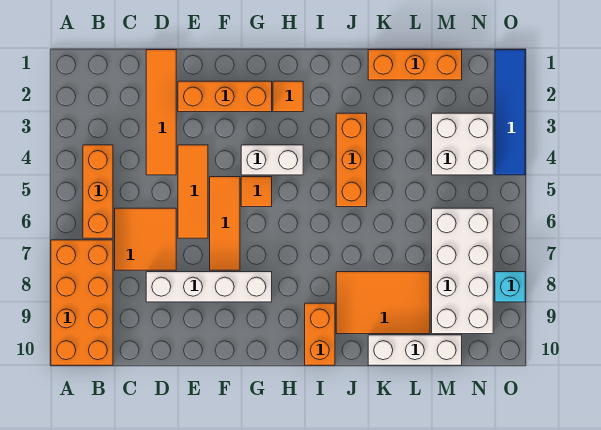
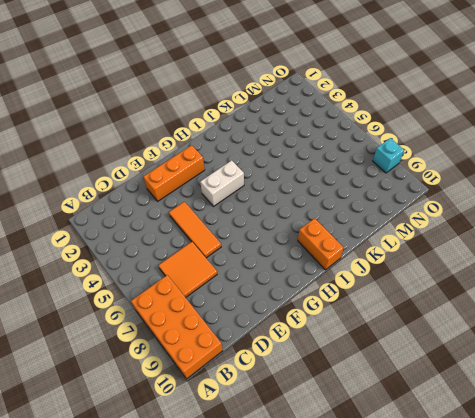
none -> orange 1x3 brick [83,145,113,238]
none -> orange 1x4 tile [146,50,176,175]
none -> white 1x4 brick [146,272,272,302]

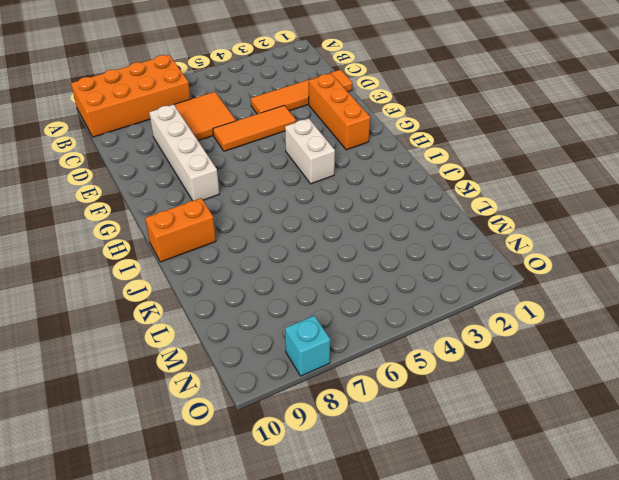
none -> orange 1x3 brick [83,145,113,238]
none -> orange 1x3 tile [210,177,240,270]
none -> orange 1x1 tile [241,177,272,207]

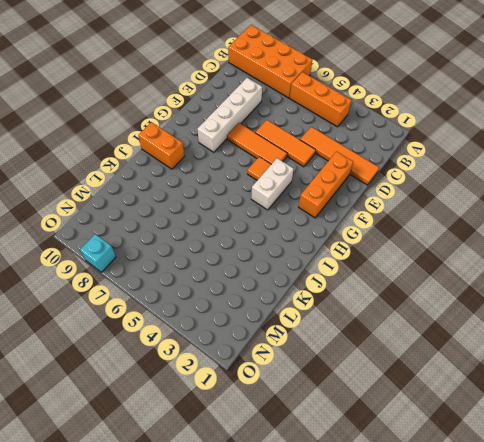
none -> orange 2x2 tile [115,208,176,270]
none -> orange 1x1 tile [273,81,303,112]
none -> orange 1x3 brick [336,113,367,207]

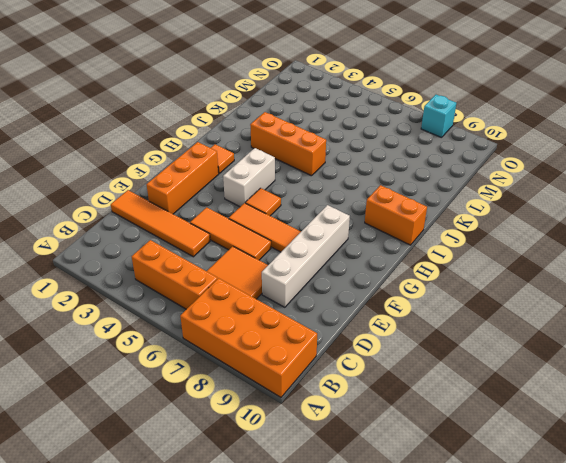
none -> orange 2x3 tile [336,272,430,334]
none -> orange 1x3 brick [368,50,462,80]
none -> white 1x3 brick [368,335,462,365]

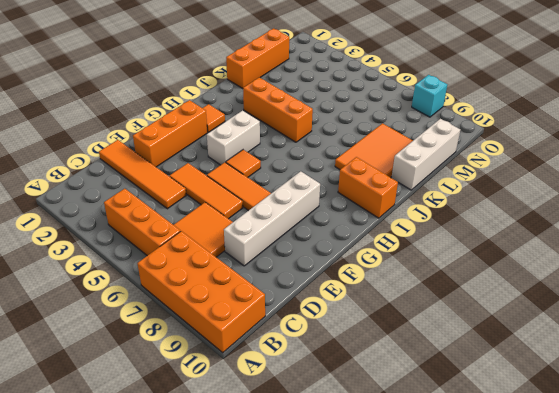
none -> white 2x2 brick [432,113,493,175]
none -> white 2x4 brick [432,208,493,334]
none -> blue 1x4 tile [495,50,525,175]

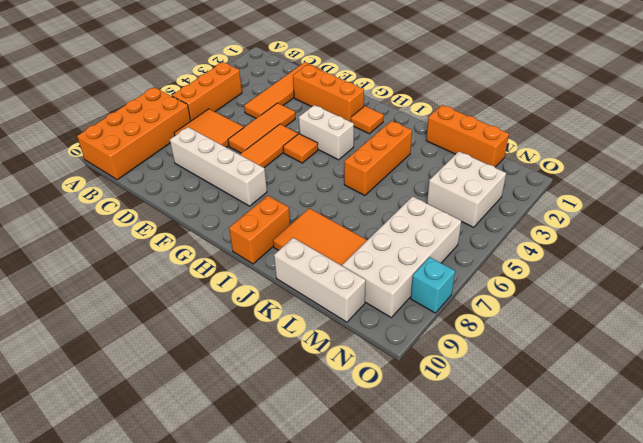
none -> blue 1x4 tile [495,50,525,175]

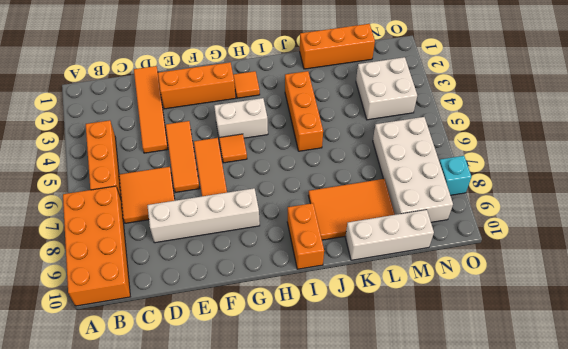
none -> blue 1x4 tile [495,50,525,175]

